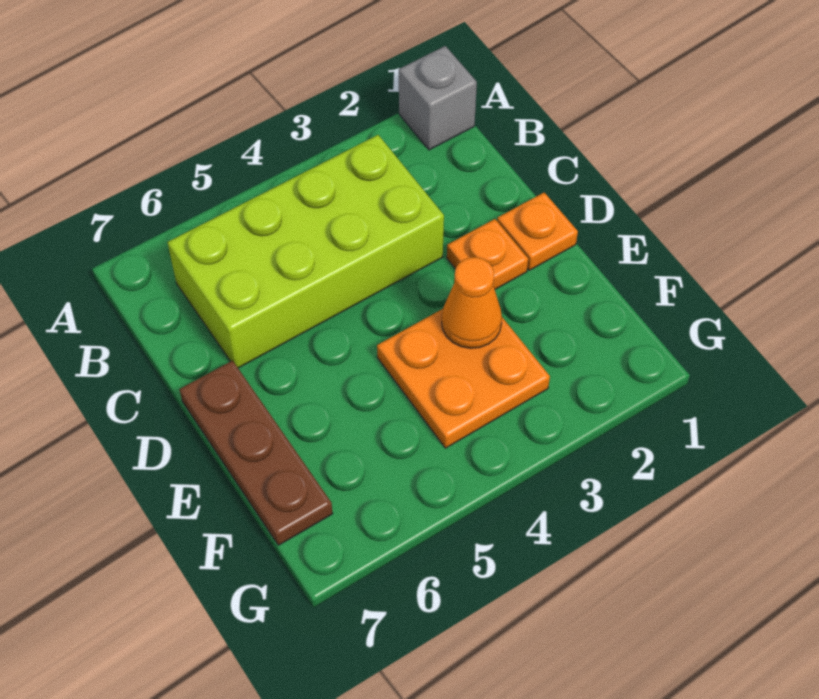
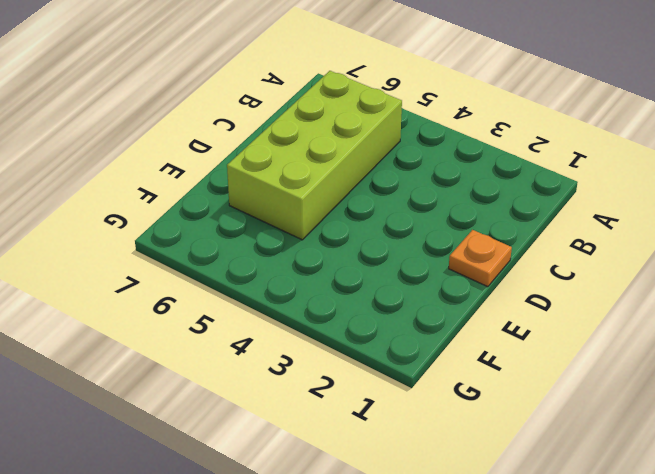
lime 2x4 brick [227,71,402,240] -> lime 2x4 brick turned to [168,135,444,368]
none -> grey 1x1 brick [399,46,477,150]
none -> orange 1x1 plate [447,219,528,289]

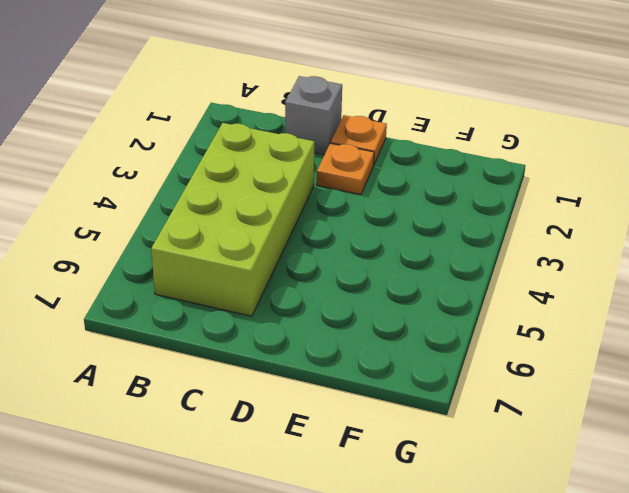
grey 1x1 brick [285,76,342,155] -> grey 1x1 brick moved to [399,46,477,150]
none -> brown 1x3 plate [179,361,333,545]
none -> orange 2x2 plate [377,309,550,448]

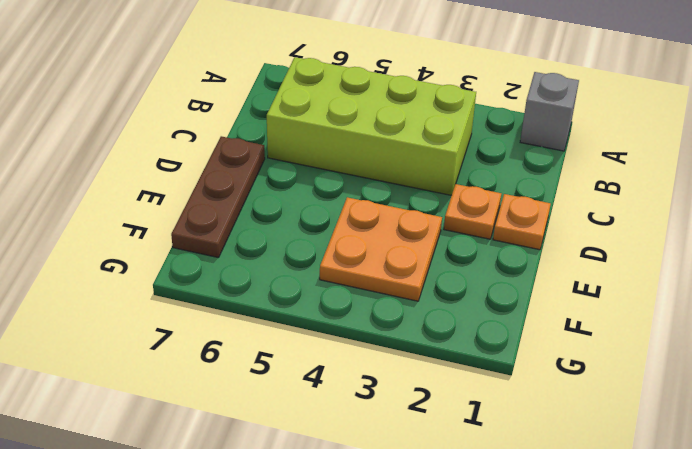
none -> orange 1x1 cone [442,257,502,348]

